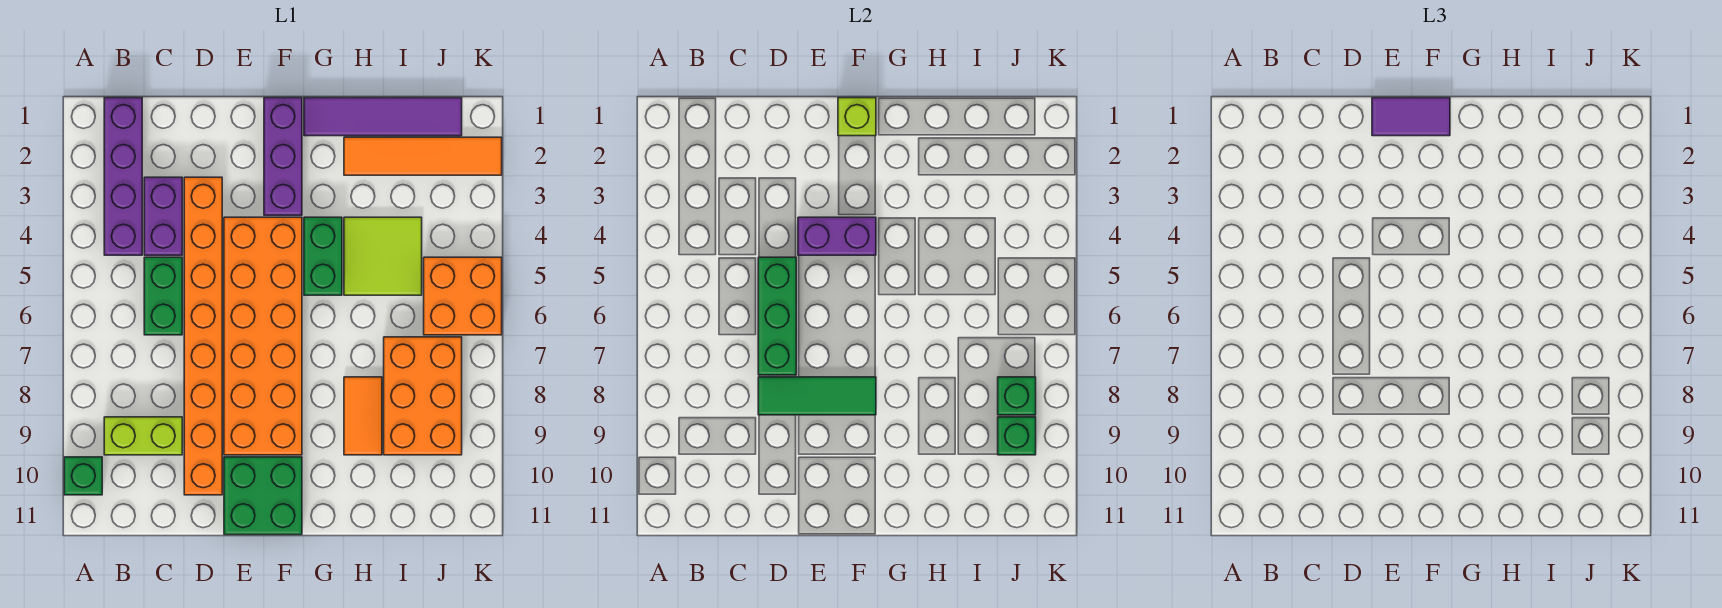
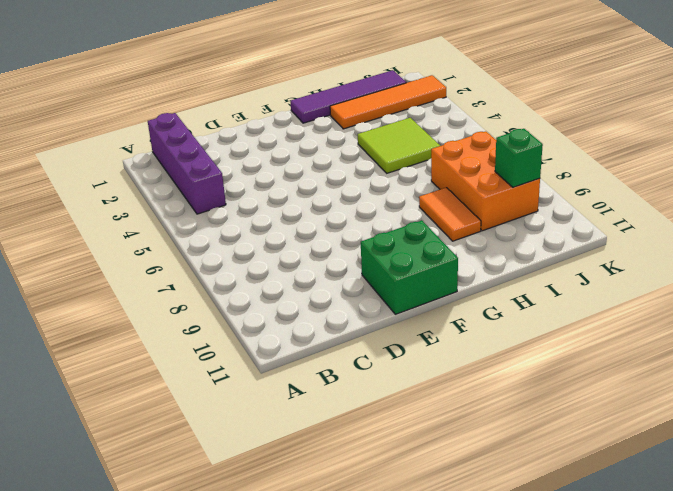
none -> green 1x1 brick [64,457,102,495]
none -> lime 1x2 brick [104,417,182,455]
none -> purple 1x2 brick [144,177,182,255]

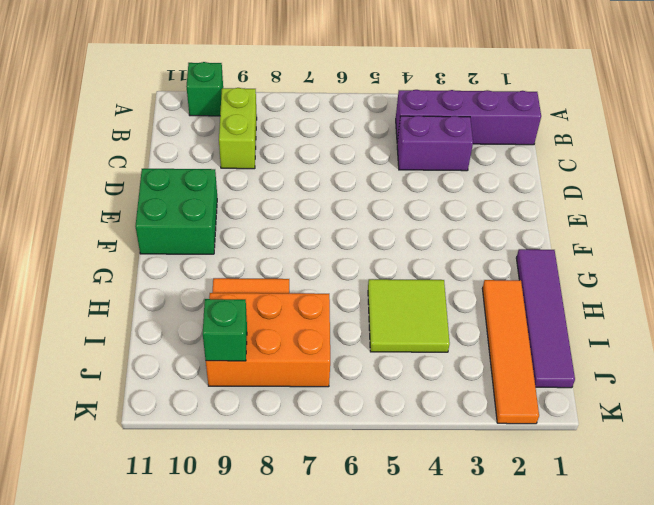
none -> green 1x2 brick [144,257,182,335]
none -> orange 1x8 brick [184,177,222,495]
none -> orange 2x6 brick [224,217,302,455]

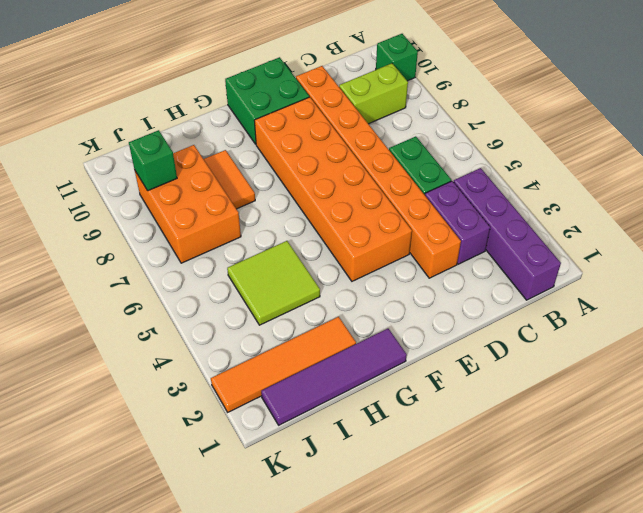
none -> purple 1x3 brick [264,98,302,215]
none -> green 1x2 brick [304,217,342,295]
none -> orange 2x2 brick [424,257,502,335]

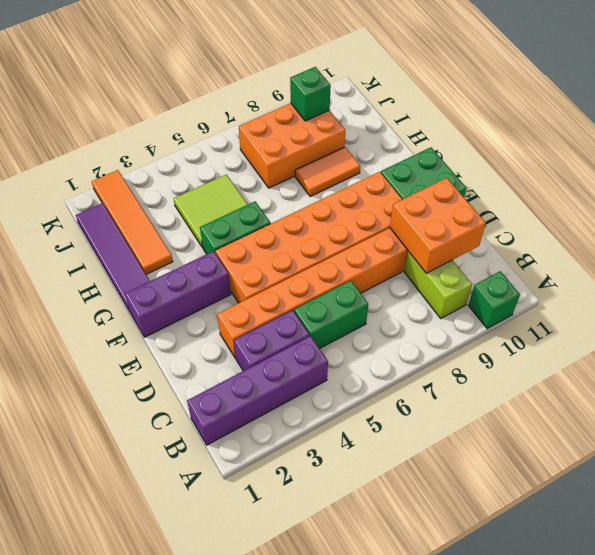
orange 2x2 brick [390,178,486,273] -> orange 2x2 brick moved to [424,257,502,335]
none -> green 1x3 brick [758,257,796,375]
none -> green 1x3 tile [758,377,876,415]
none -> purple 1x2 brick [798,217,876,255]

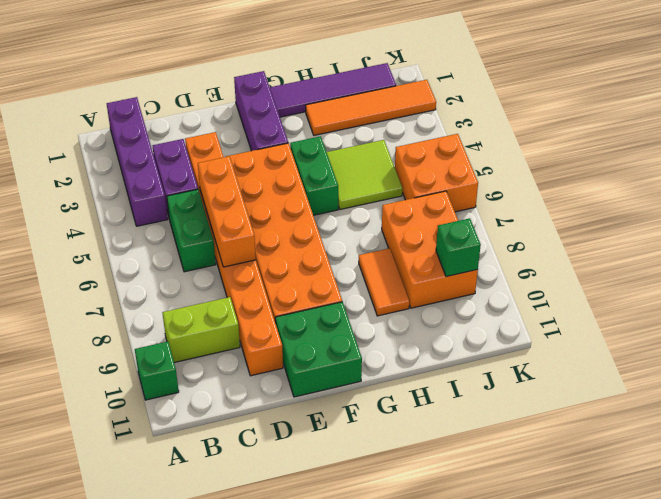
orange 1x3 brick [198,156,256,267] -> green 1x3 brick [758,257,796,375]
none -> green 1x3 tile [758,377,876,415]
none -> purple 1x2 brick [798,217,876,255]
none -> lime 1x1 brick [838,98,876,136]

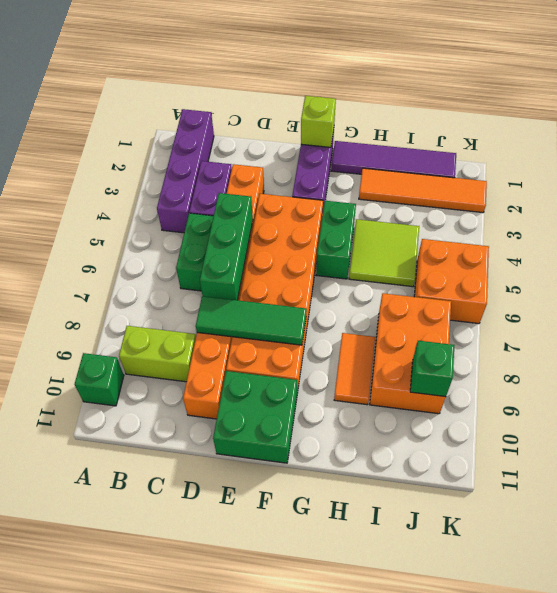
none -> purple 1x2 brick [798,217,876,255]
none -> green 1x1 brick [998,377,1036,415]
none -> purple 1x2 tile [1372,98,1450,136]

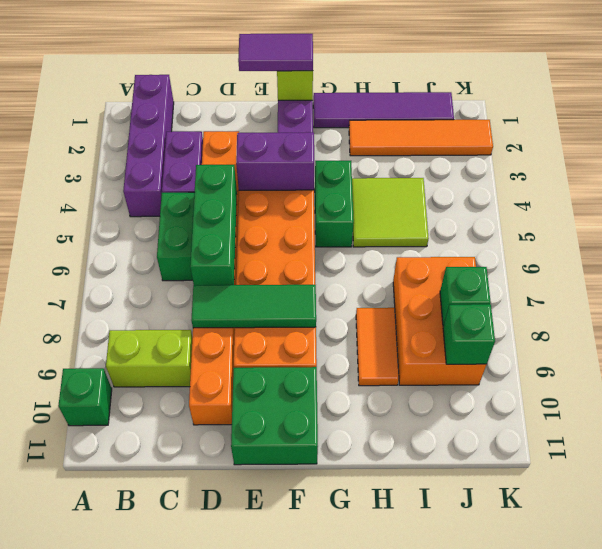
none -> orange 2x2 brick [424,257,502,335]

